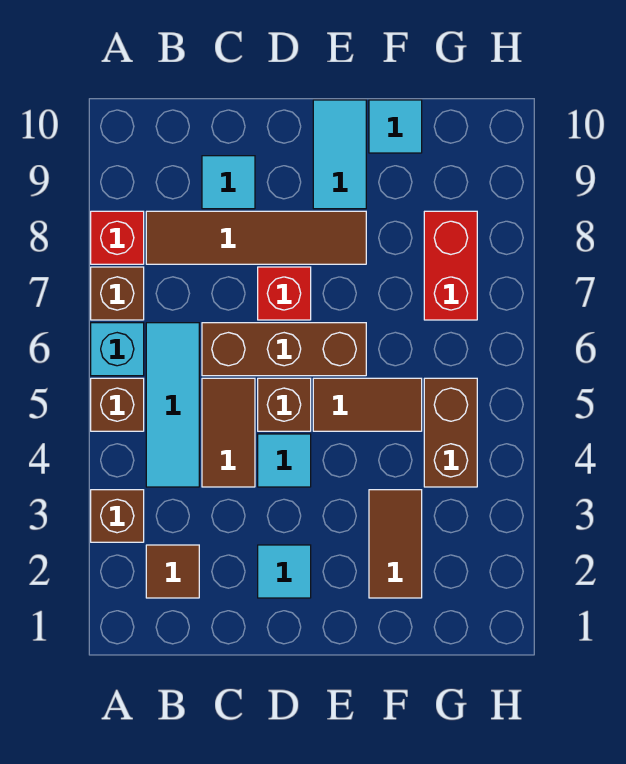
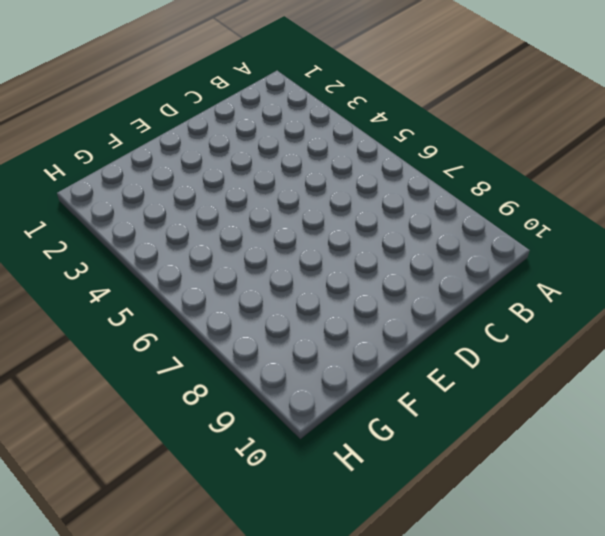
none -> brown 1x1 brick [91,490,144,542]
none -> brown 1x1 brick [91,378,144,431]
none -> cyan 1x1 brick [91,323,144,376]

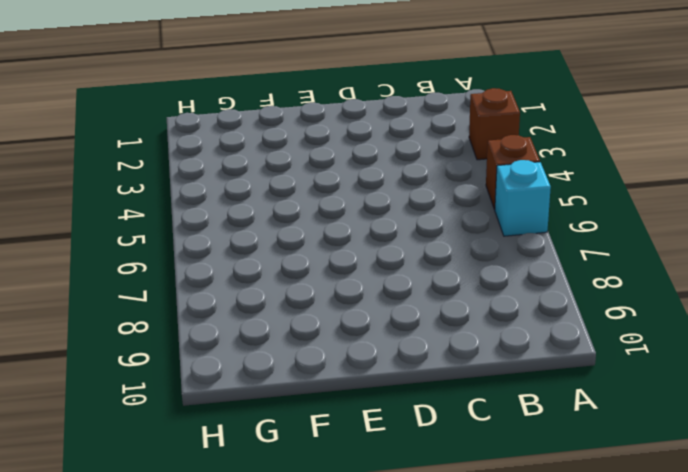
none -> brown 1x1 brick [91,267,144,320]
none -> red 1x1 brick [91,211,144,264]
none -> brown 1x1 tile [146,545,199,598]

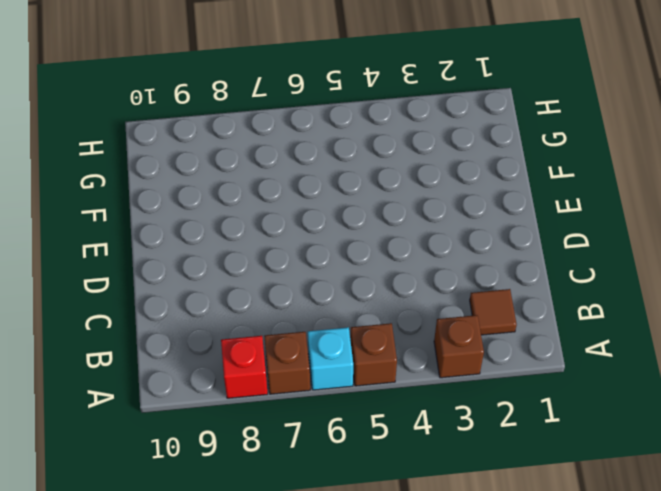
none -> cyan 1x3 tile [146,323,199,487]
none -> brown 1x4 tile [146,211,366,264]
none -> brown 1x2 tile [202,378,255,487]

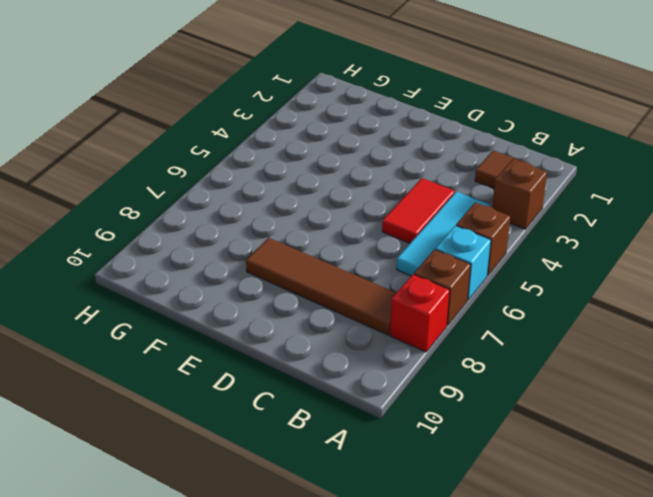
red 1x2 tile [382,178,455,243] -> brown 1x2 tile [202,378,255,487]
none -> brown 1x3 brick [202,323,366,376]
none -> cyan 1x1 tile [202,156,255,209]
none -> cyan 1x1 tile [258,545,311,598]

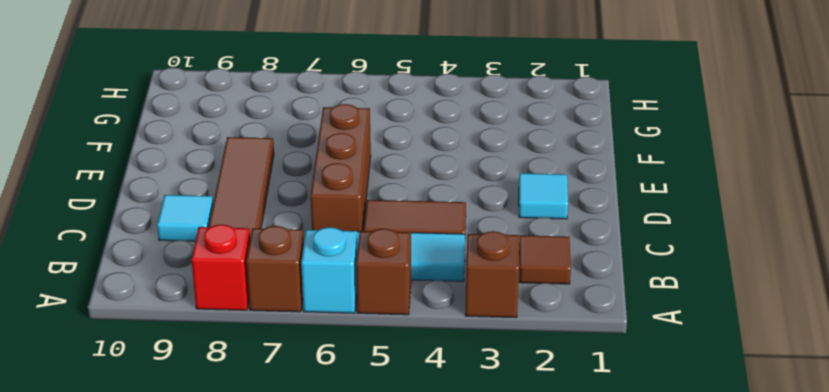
none -> cyan 1x1 tile [258,434,311,487]
none -> brown 1x1 brick [258,378,311,431]
none -> red 1x1 brick [258,267,311,320]

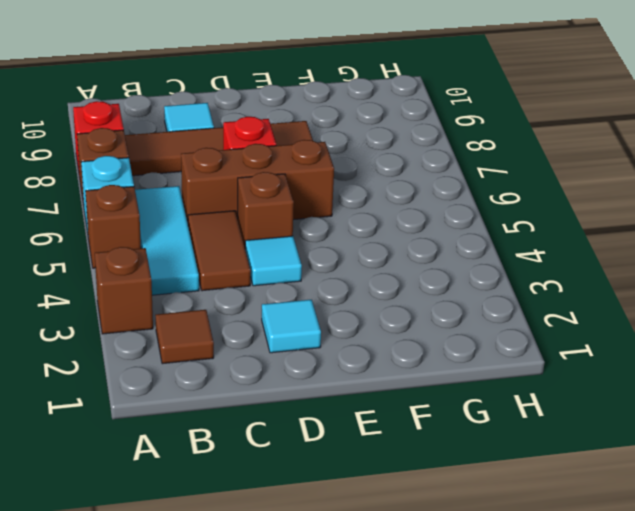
none -> brown 1x2 tile [313,378,422,431]
none -> cyan 1x2 tile [313,100,366,209]
none -> brown 1x2 tile [369,490,422,598]

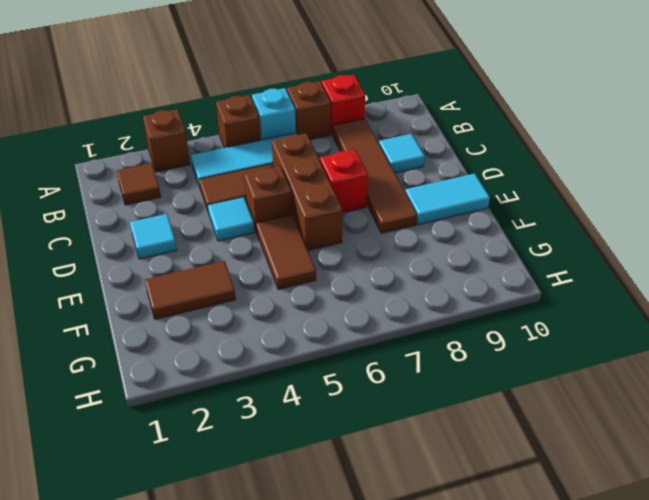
none -> cyan 1x1 tile [369,100,422,153]
none -> brown 1x2 brick [424,378,477,487]
none -> red 1x2 brick [424,211,477,320]

